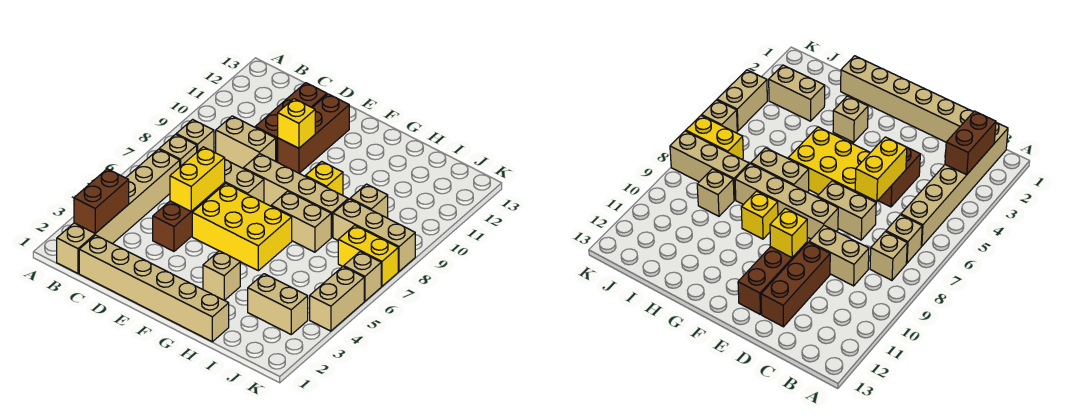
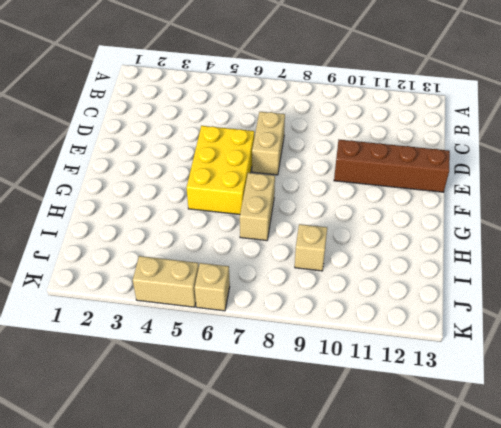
brown 1x4 brick [334,140,450,192] -> brown 1x3 brick [278,94,349,173]
none -> tan 1x6 brick [57,149,180,273]
none -> tan 1x1 brick [159,134,197,167]
none -> tan 1x1 brick [176,119,214,152]

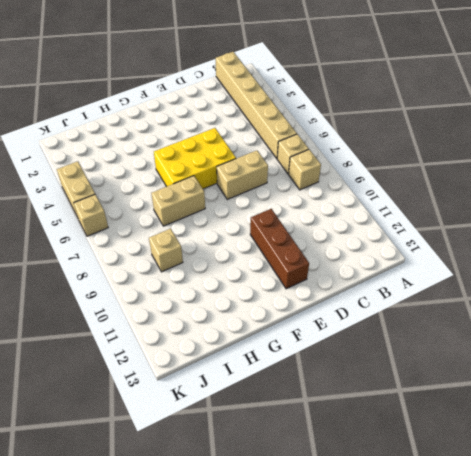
none -> tan 1x6 brick [79,235,229,342]
none -> tan 1x2 brick [216,116,276,169]
none -> brown 1x2 brick [153,198,207,251]

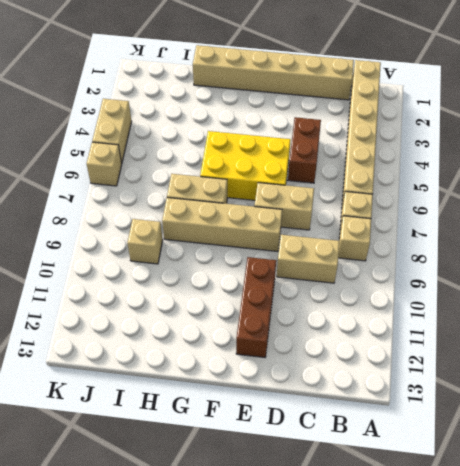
none -> brown 1x3 brick [255,83,327,162]
none -> tan 1x1 brick [203,251,240,300]
none -> yellow 1x1 brick [305,161,343,195]

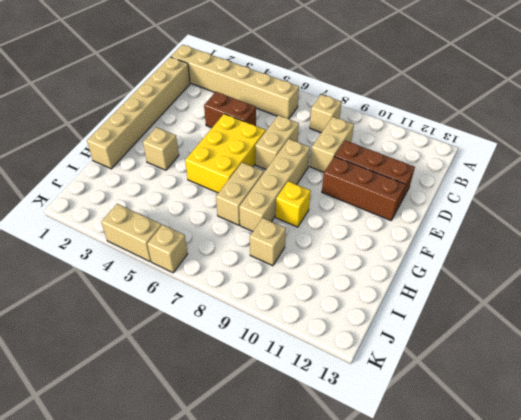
none -> tan 1x1 brick [159,134,197,167]
none -> tan 1x2 brick [248,274,308,334]
none -> tan 1x3 brick [333,199,415,271]

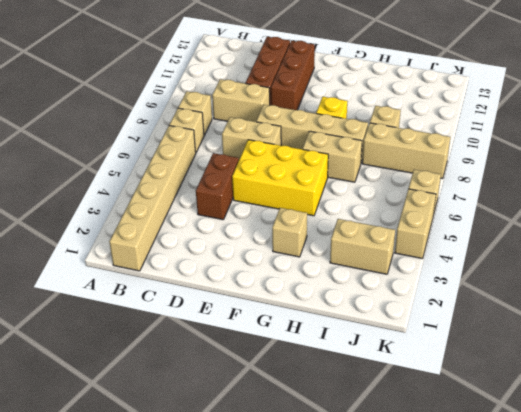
none -> tan 1x6 brick [79,235,229,342]
none -> yellow 1x2 brick [338,225,398,286]
none -> brown 1x2 brick [74,169,129,233]

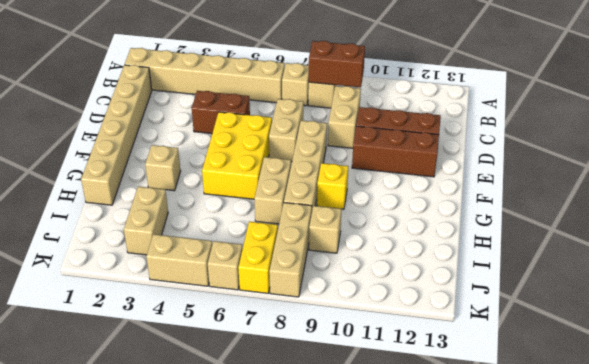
brown 1x2 brick [309,41,365,87] -> brown 1x2 brick moved to [74,169,129,233]
none -> yellow 1x2 brick [170,147,225,211]
none -> yellow 1x1 brick [278,99,315,148]

